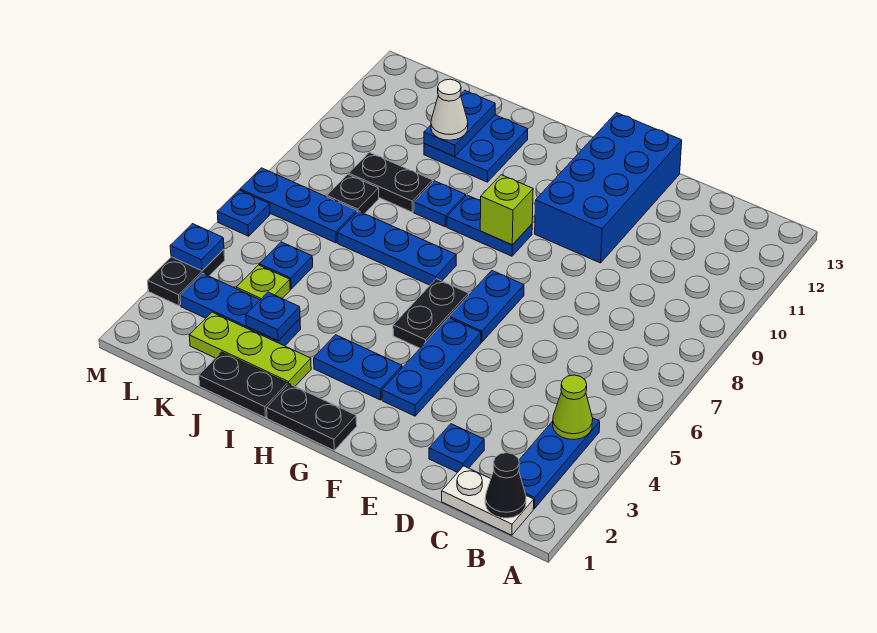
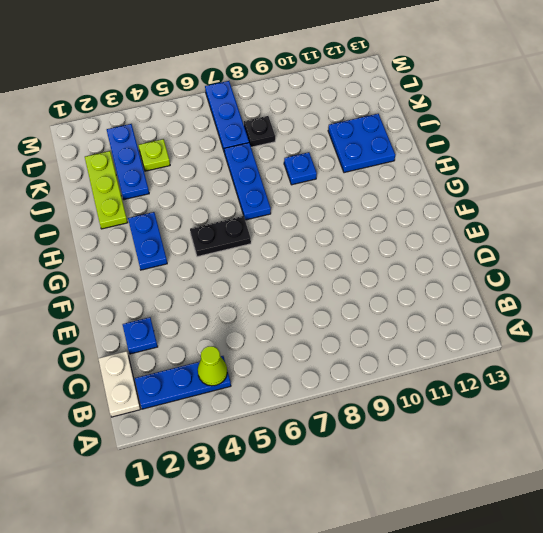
none -> blue 2x4 brick [535,113,682,263]
none -> blue 1x3 plate [382,318,481,416]
none -> blue 1x2 plate [449,271,524,342]
none -> black 1x2 plate [267,384,357,450]

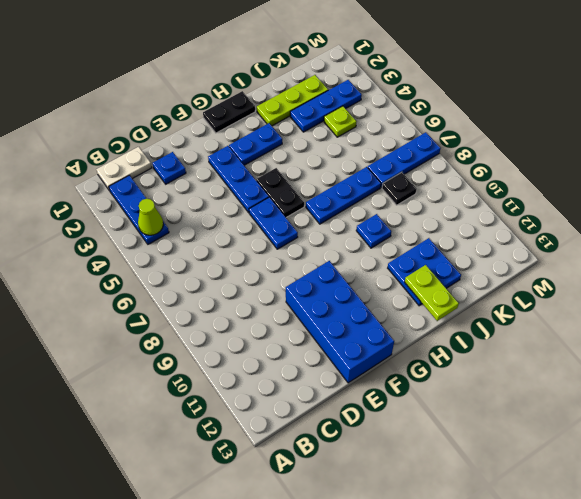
lime 1x2 plate [405,265,459,321] -> none
none -> blue 1x2 plate [447,195,532,256]
none -> black 1x2 plate [199,352,288,418]
none -> black 1x2 plate [349,152,433,212]
none -> blue 1x1 plate [260,242,313,289]

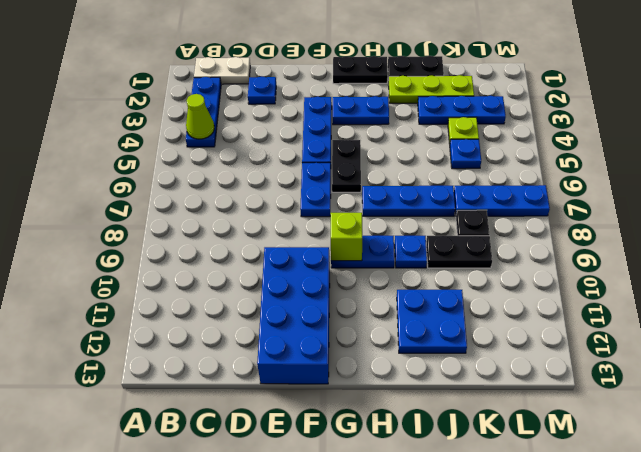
none -> black 1x2 plate [148,249,225,306]
none -> blue 1x1 plate [217,190,270,236]
none -> black 1x1 cone [485,453,526,518]
none -> blue 1x1 plate [246,292,300,341]

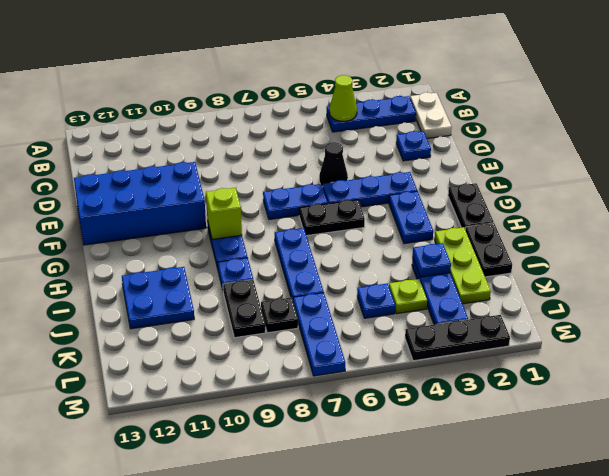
black 1x1 cone [319,142,348,186] -> black 1x1 cone moved to [485,453,526,518]
black 1x3 plate [405,315,510,361] -> black 1x2 plate [148,249,225,306]
none -> blue 1x1 plate [217,190,270,236]
none -> blue 1x2 plate [424,90,495,156]
none -> blue 1x1 plate [170,224,224,271]
none -> white 1x1 cone [431,79,468,140]

